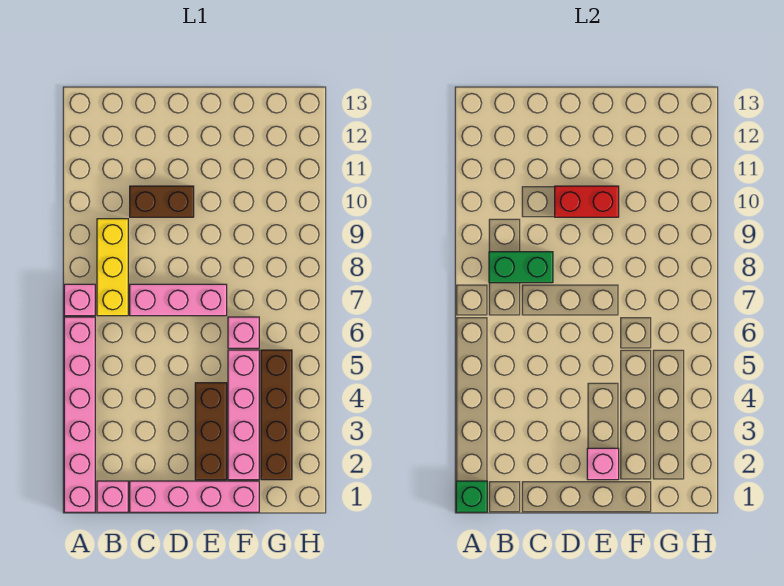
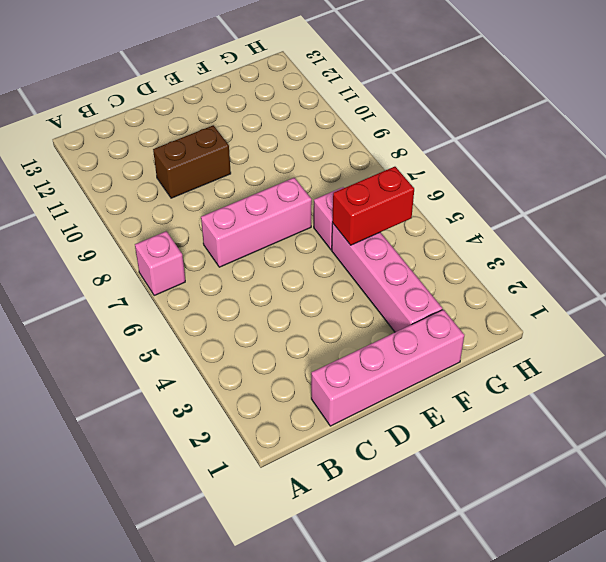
red 1x2 brick [332,167,414,245] -> red 1x2 brick moved to [555,186,619,217]
none -> pink 1x6 brick [64,317,95,512]
none -> pink 1x1 brick [97,481,128,512]
none -> yellow 1x3 brick [97,219,128,316]

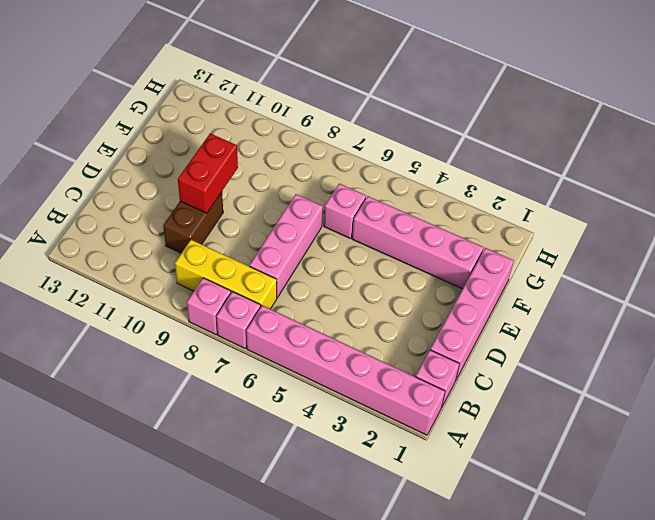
pink 1x1 brick [187,278,231,335] -> pink 1x1 brick moved to [587,448,619,480]
none -> brown 1x3 brick [195,383,227,480]
none -> brown 1x4 brick [261,350,292,480]
none -> green 1x1 brick [456,481,487,512]

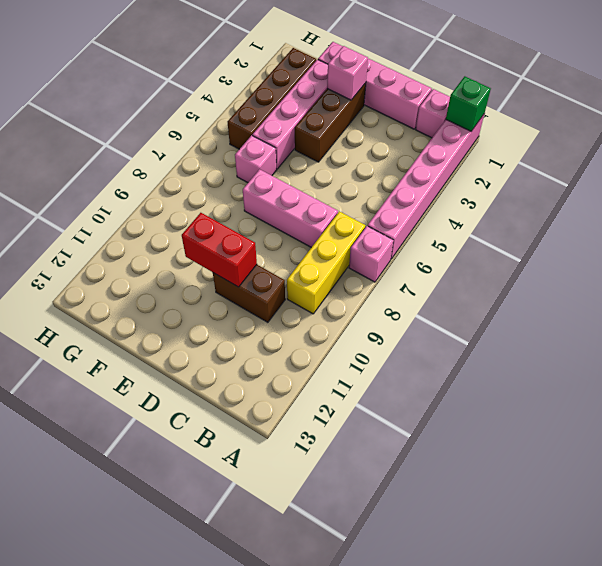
none -> green 1x2 brick [489,252,553,283]

